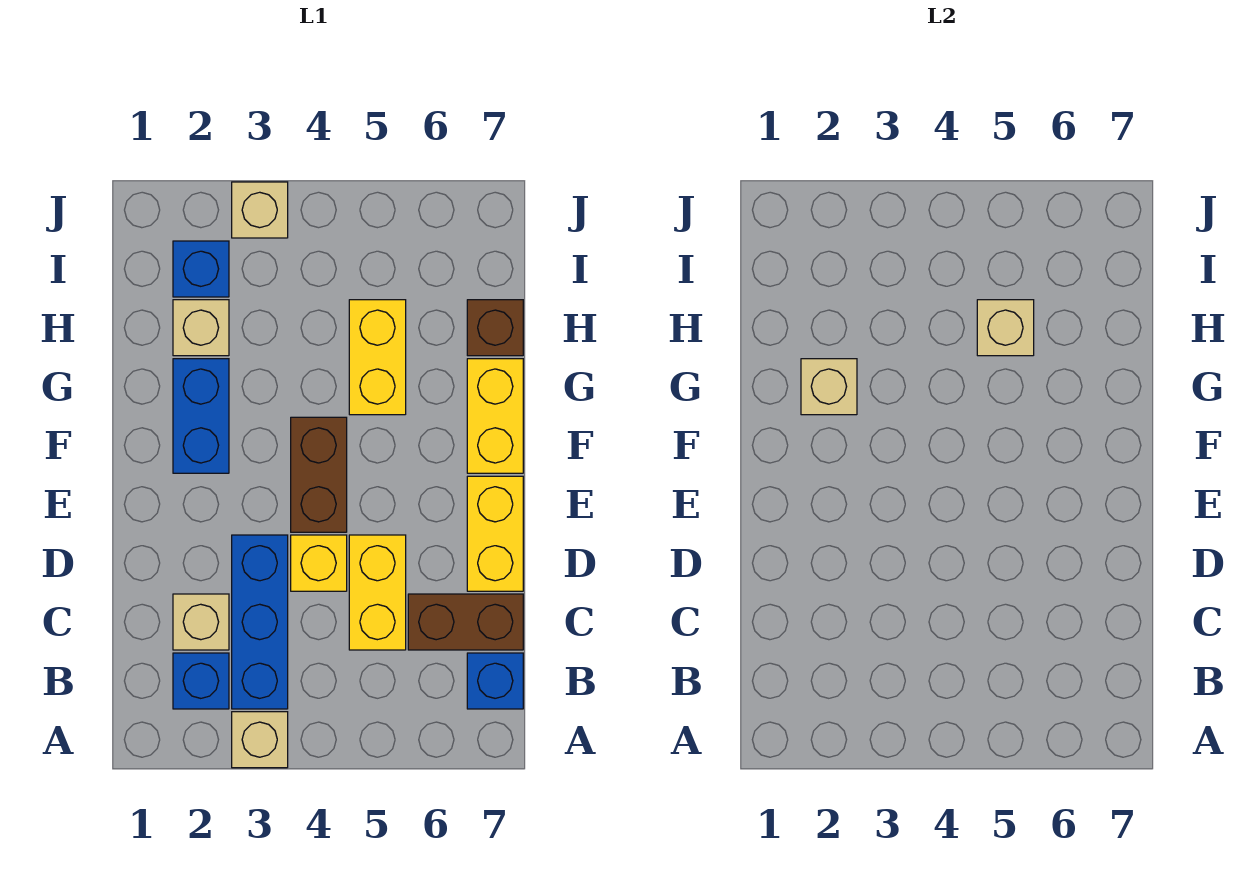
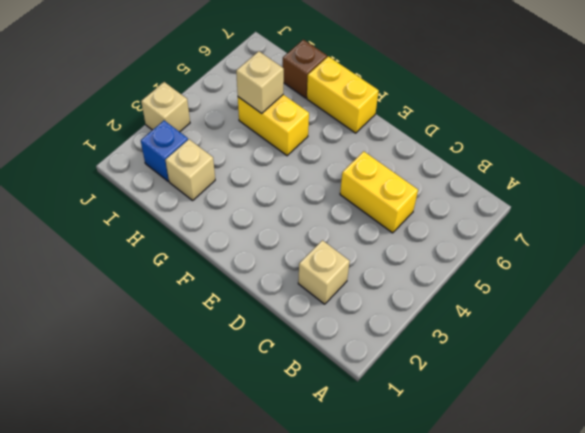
none -> tan 1x1 brick [232,712,288,768]
none -> blue 1x1 brick [173,653,229,709]
none -> blue 1x3 brick [232,535,288,709]

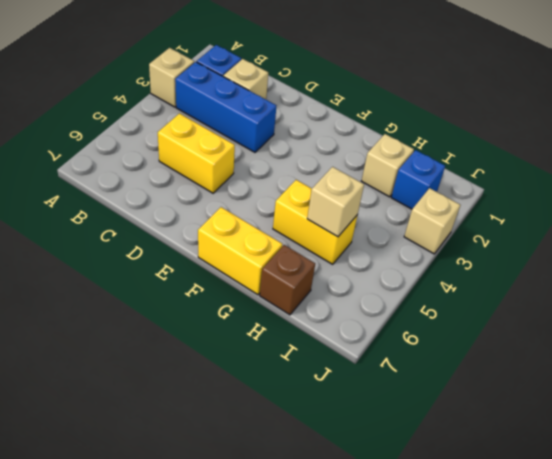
none -> blue 1x1 brick [467,653,523,709]
none -> brown 1x2 brick [408,594,523,650]
none -> yellow 1x1 brick [291,535,347,591]

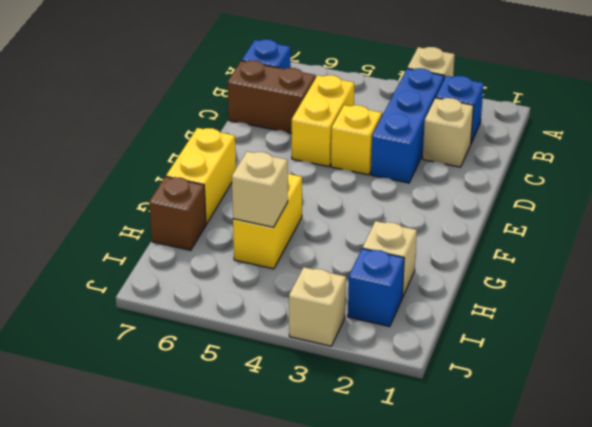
none -> yellow 1x2 brick [467,476,523,591]
none -> brown 1x2 brick [291,417,347,532]
none -> blue 1x2 brick [173,359,229,473]

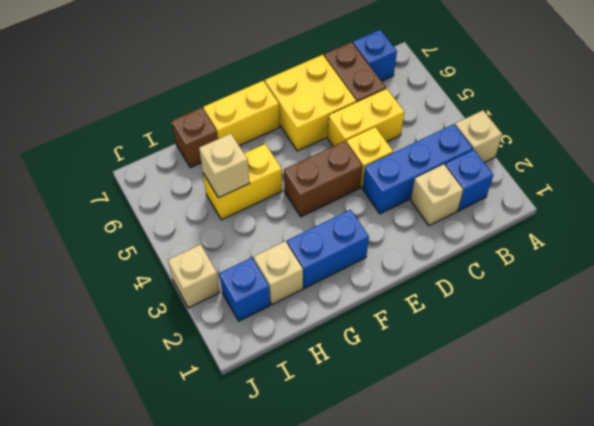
yellow 2x2 brick [265,55,356,151] -> yellow 1x2 brick [467,476,523,591]
none -> tan 1x1 brick [801,359,857,415]

